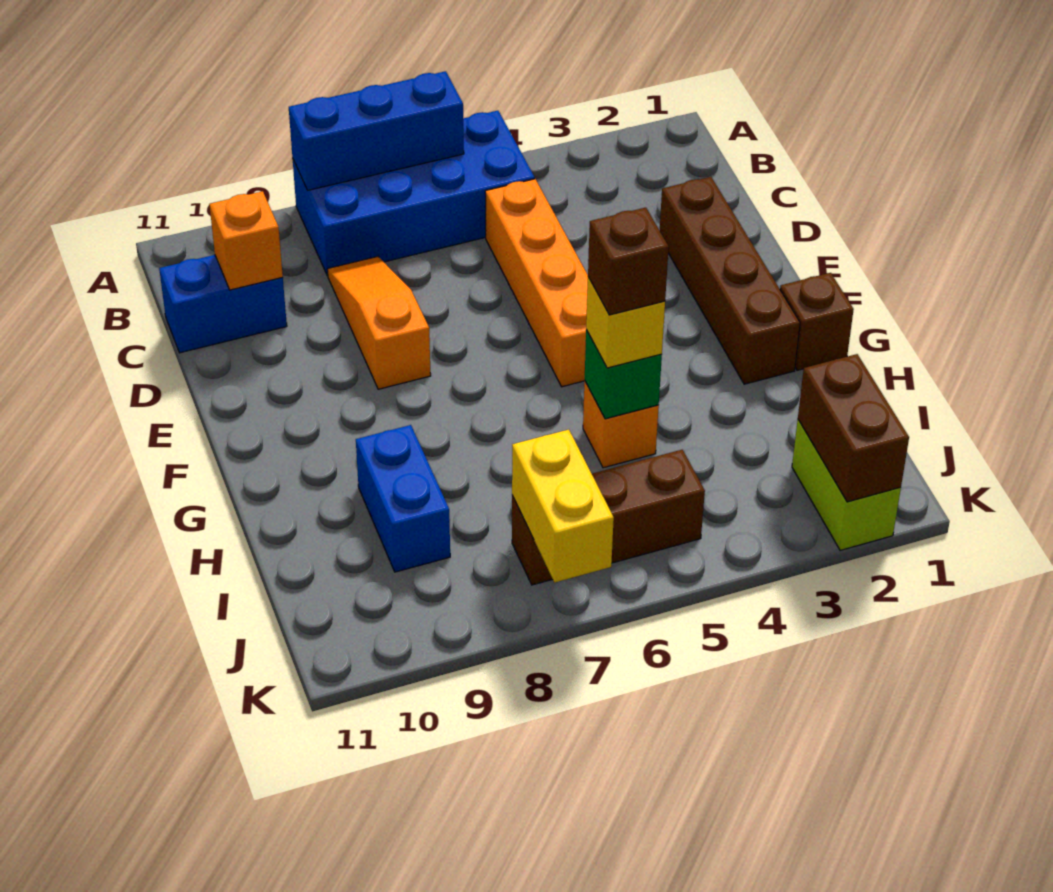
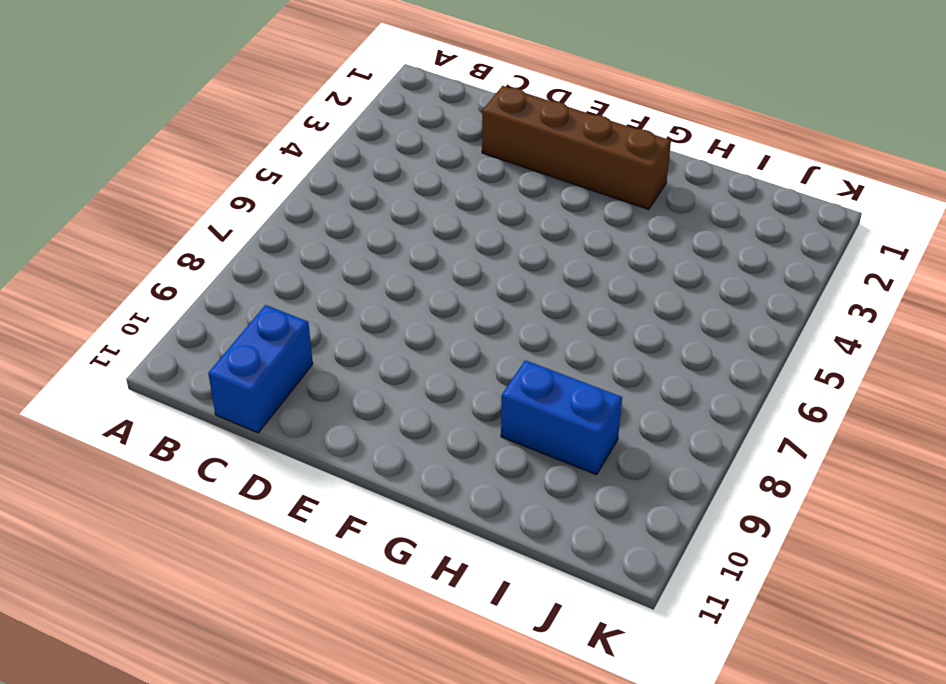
none -> blue 2x4 brick [293,111,535,276]
none -> orange 1x4 brick [485,179,588,387]
none -> orange 1x3 slope [327,257,431,389]

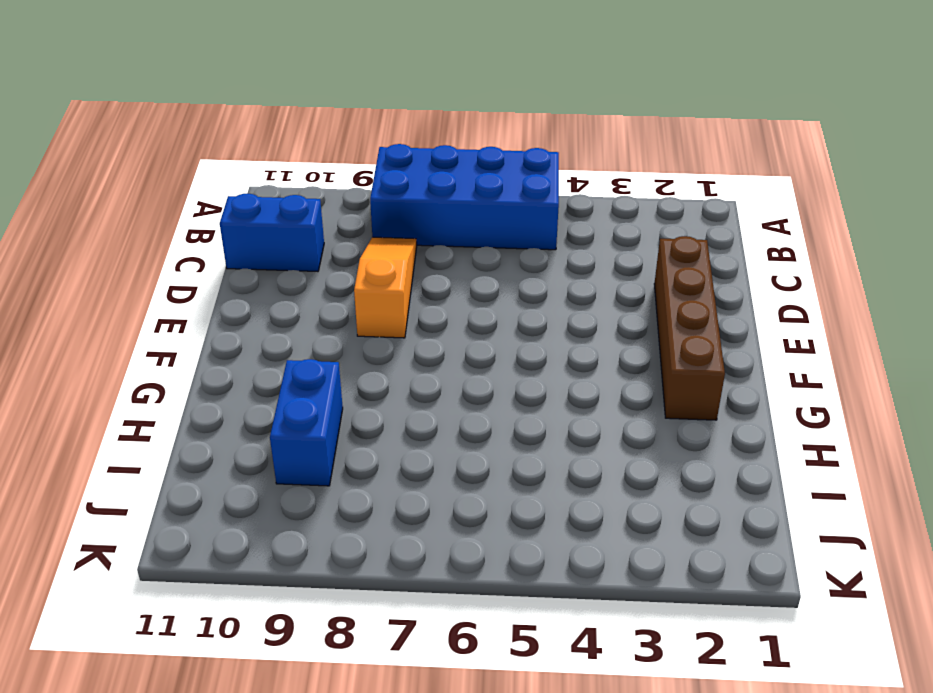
none -> orange 1x4 brick [485,179,588,387]
none -> brown 1x1 brick [780,273,854,370]
none -> orange 1x1 brick [583,381,659,468]

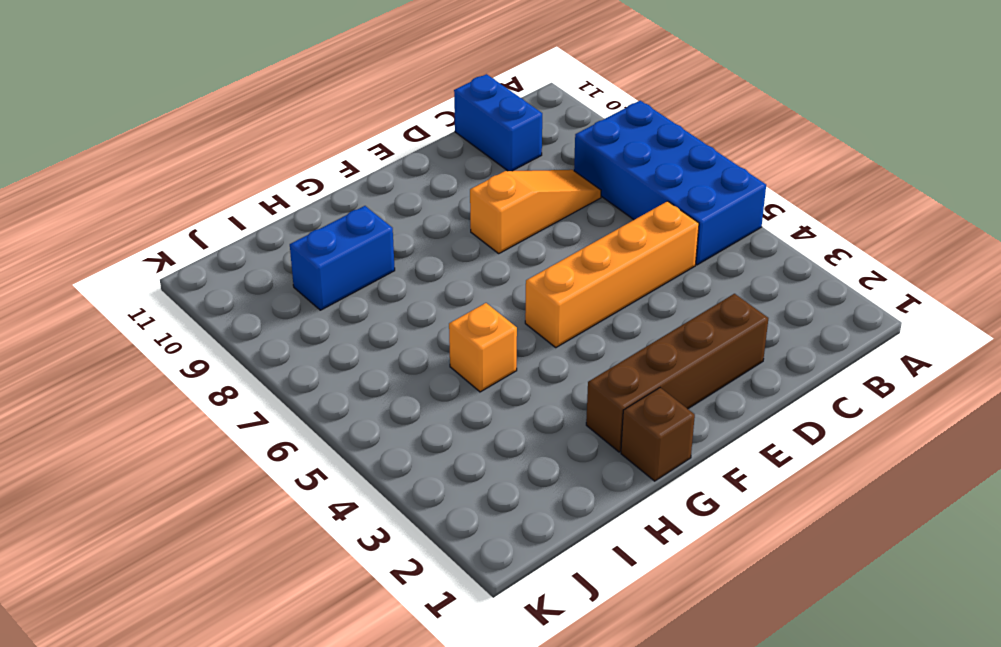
none -> lime 1x2 brick [792,420,901,550]
none -> brown 1x3 brick [512,450,705,585]
none -> blue 1x3 brick [289,71,464,190]

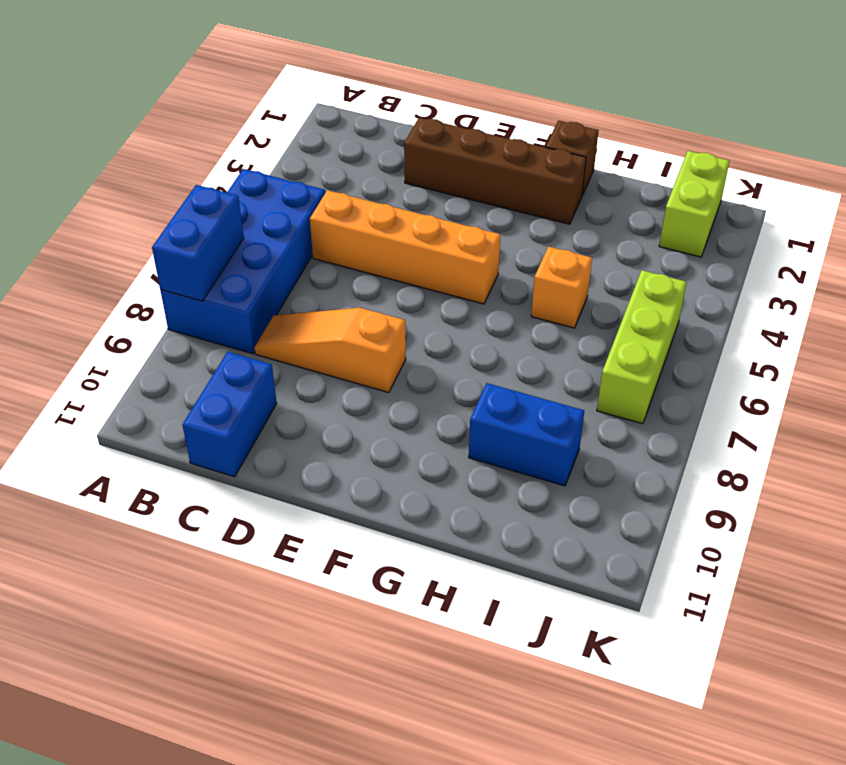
blue 1x2 brick [152,185,244,301] -> blue 1x3 brick [289,71,464,190]
lime 1x2 brick [659,151,729,257] -> lime 1x2 brick turned to [792,420,901,550]
lime 1x3 brick [597,270,687,424] -> brown 1x3 brick [512,450,705,585]
none -> orange 1x1 brick [210,191,283,290]
none -> green 1x1 brick [585,330,662,419]
none -> brown 1x2 brick [798,354,909,502]

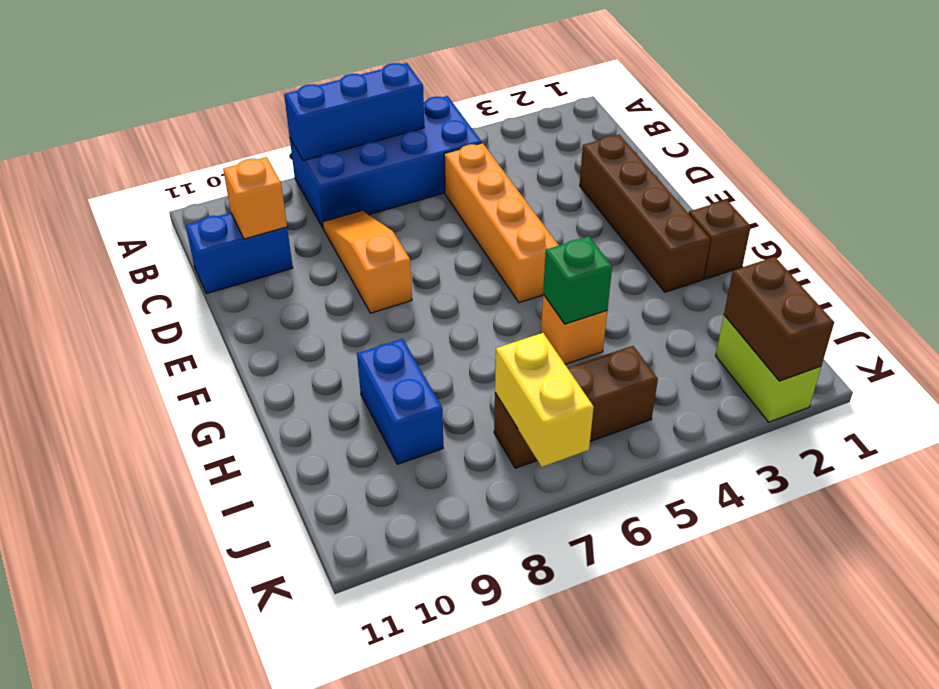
none -> yellow 1x1 brick [586,277,665,368]
none -> brown 1x1 brick [588,208,669,315]

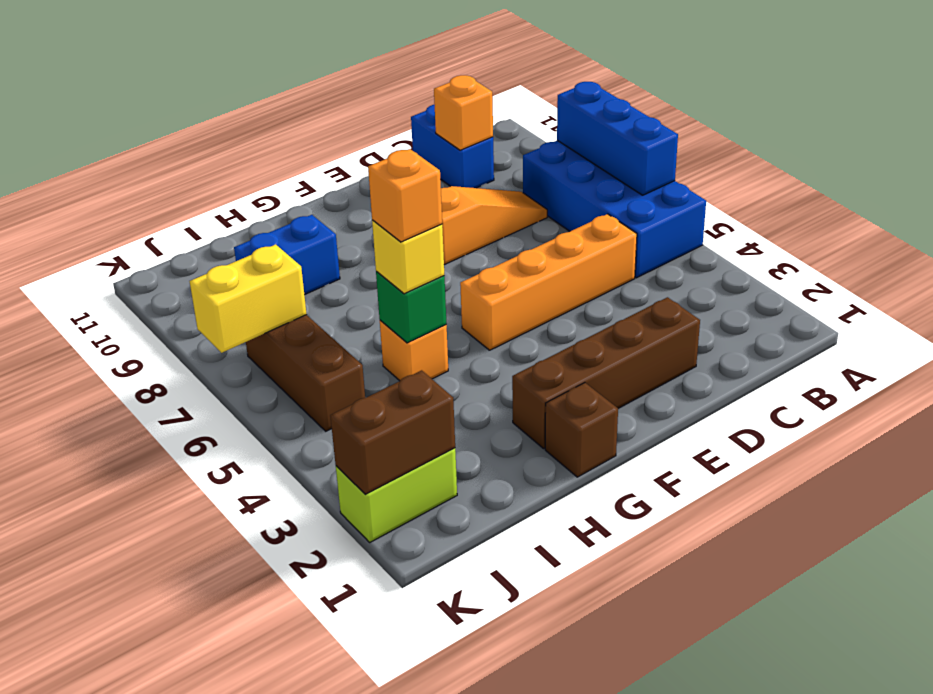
orange 1x1 brick [368,149,442,242] -> brown 1x1 brick [588,208,669,315]

